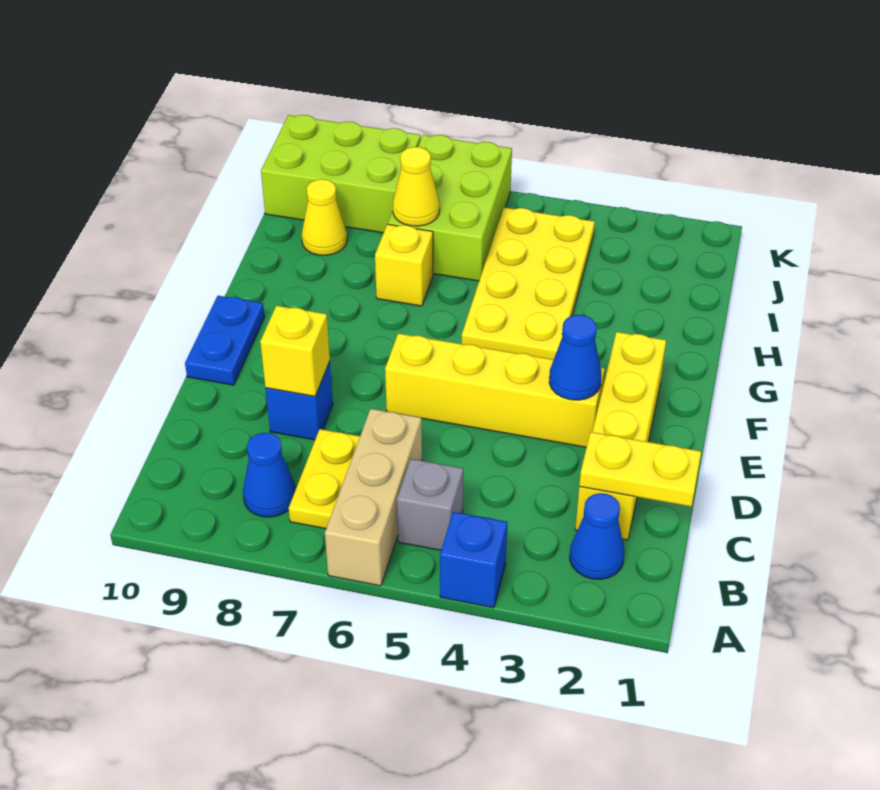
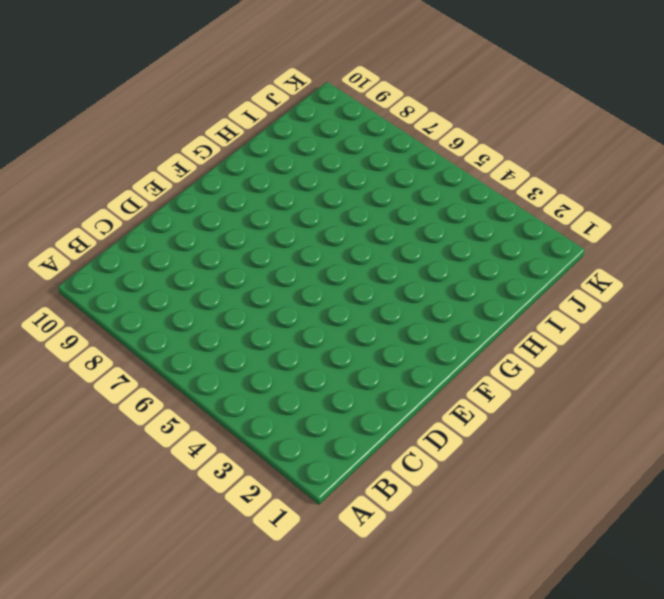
none -> blue 1x1 brick [440,512,507,608]
none -> tan 1x3 brick [325,409,422,586]
none -> blue 1x1 cone [570,493,624,579]

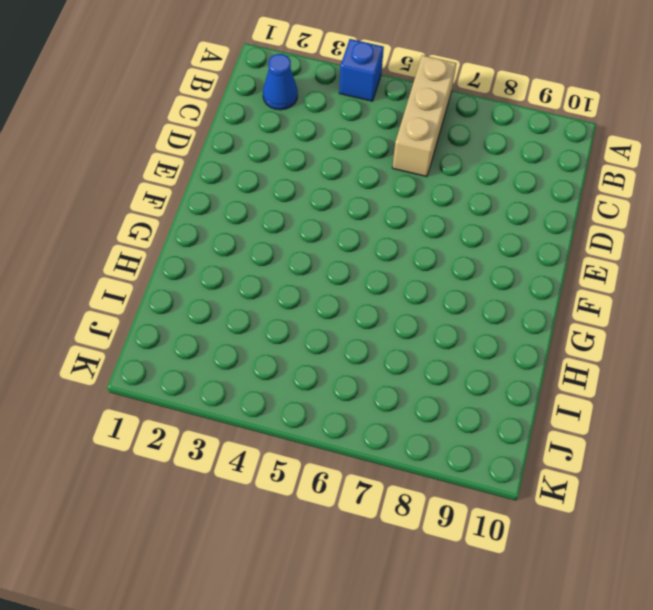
none -> grey 1x1 brick [397,459,463,550]
none -> yellow 1x2 plate [289,429,360,529]
none -> blue 1x1 cone [243,433,296,517]

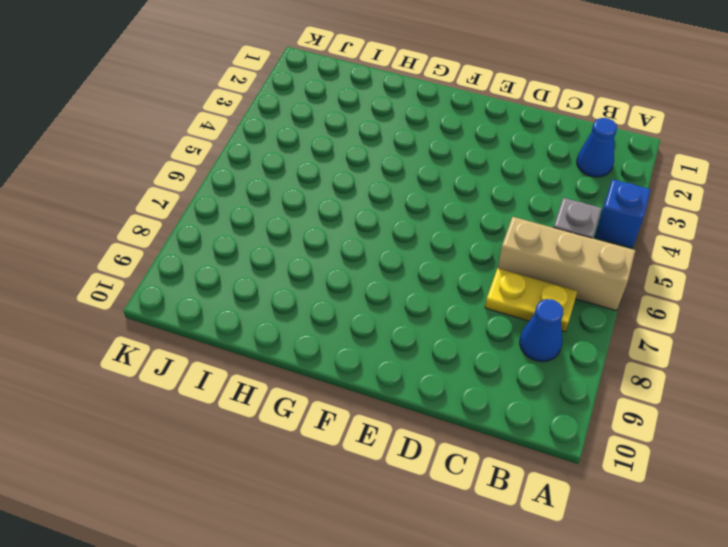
none -> yellow 1x4 brick [575,332,666,540]
none -> blue 1x1 brick [265,361,333,440]
none -> yellow 1x4 brick [385,333,605,447]

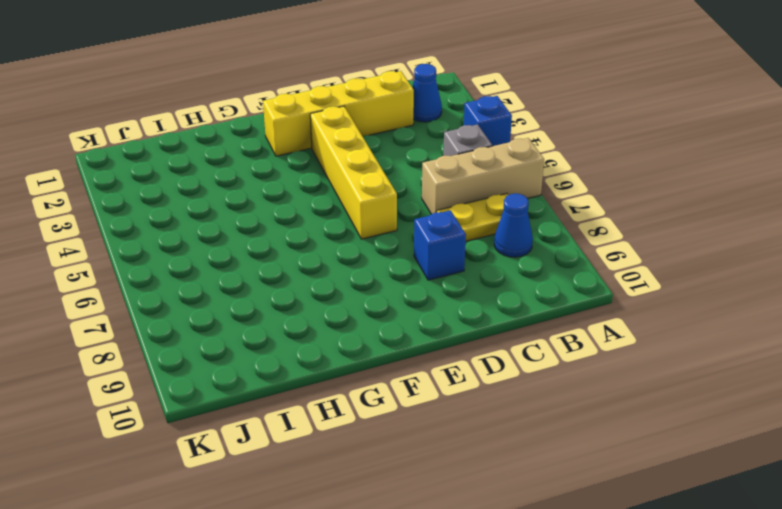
none -> blue 1x2 plate [185,296,264,385]
none -> yellow 2x4 plate [462,207,595,360]
none -> yellow 1x1 brick [375,224,433,306]

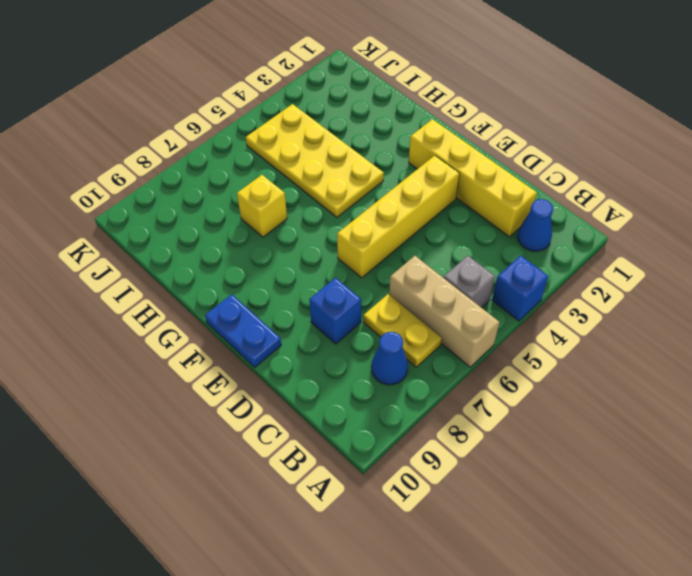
none -> lime 2x3 brick [388,135,512,281]
none -> yellow 1x1 cone [301,179,347,255]
none -> lime 2x3 brick [261,115,421,233]

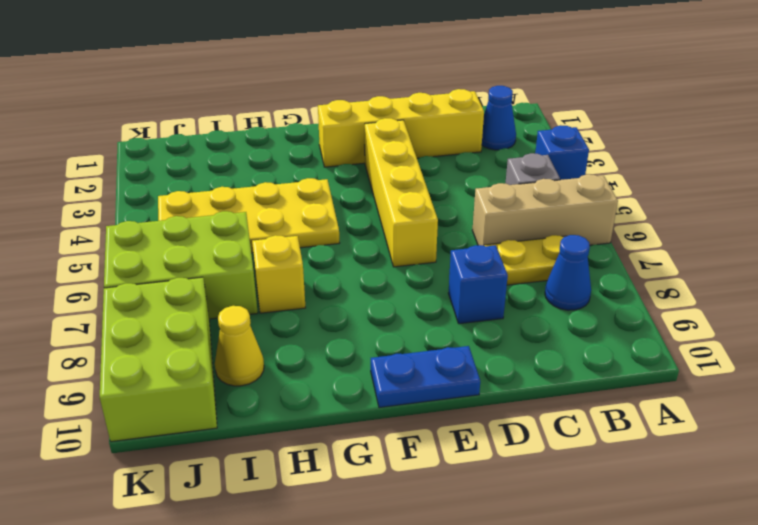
none -> yellow 1x2 plate [579,432,701,507]
none -> yellow 1x1 brick [260,306,330,396]
none -> blue 1x1 cone [549,315,601,400]

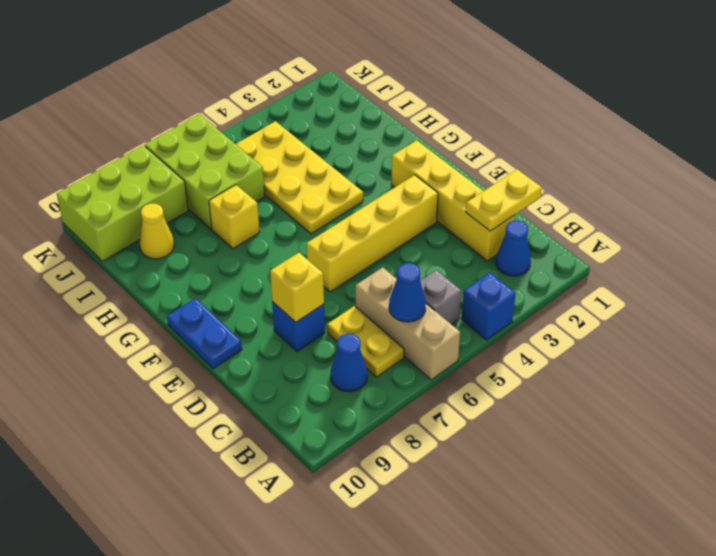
blue 1x1 cone [389,263,426,322] -> blue 1x1 cone moved to [549,315,601,400]
none -> yellow 1x1 cone [393,147,440,226]

